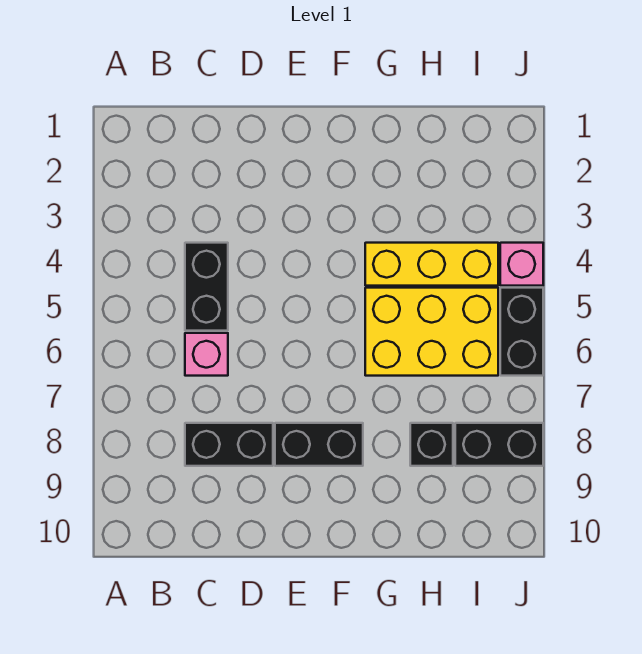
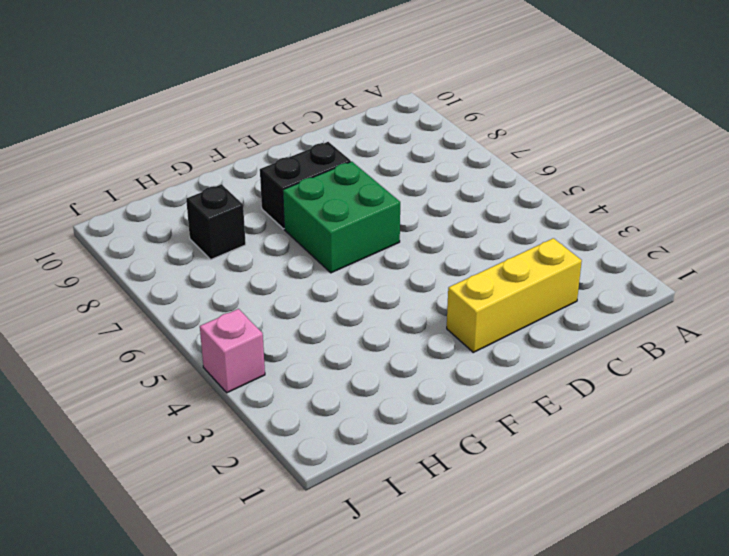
yellow 1x3 brick [447,238,582,352] -> yellow 1x3 brick moved to [365,243,498,286]
green 2x2 brick [283,162,400,273] -> none
none -> black 1x2 brick [185,243,228,331]
none -> pink 1x1 brick [185,333,228,376]

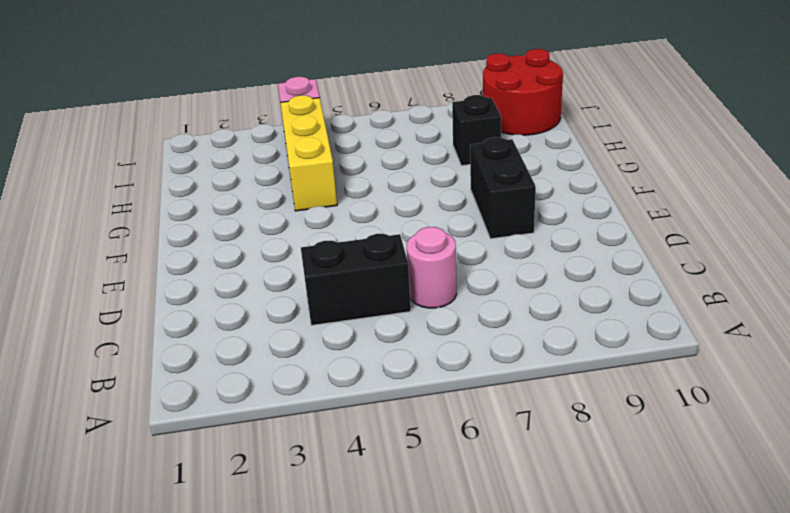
pink 1x1 round brick [407,227,457,308] -> pink 1x1 brick [185,333,228,376]
red 2x2 round brick [483,49,563,135] -> none
none -> black 1x2 brick [185,423,273,466]
none -> yellow 2x3 brick [365,288,498,376]

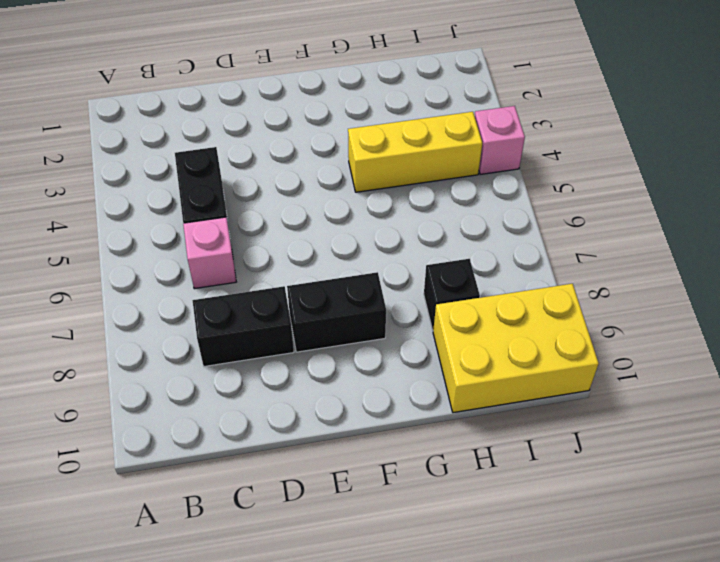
yellow 2x3 brick [433,284,599,413] -> yellow 2x3 brick moved to [365,288,498,376]
none -> black 1x2 brick [455,423,543,466]
none -> black 1x2 brick [500,288,543,376]

